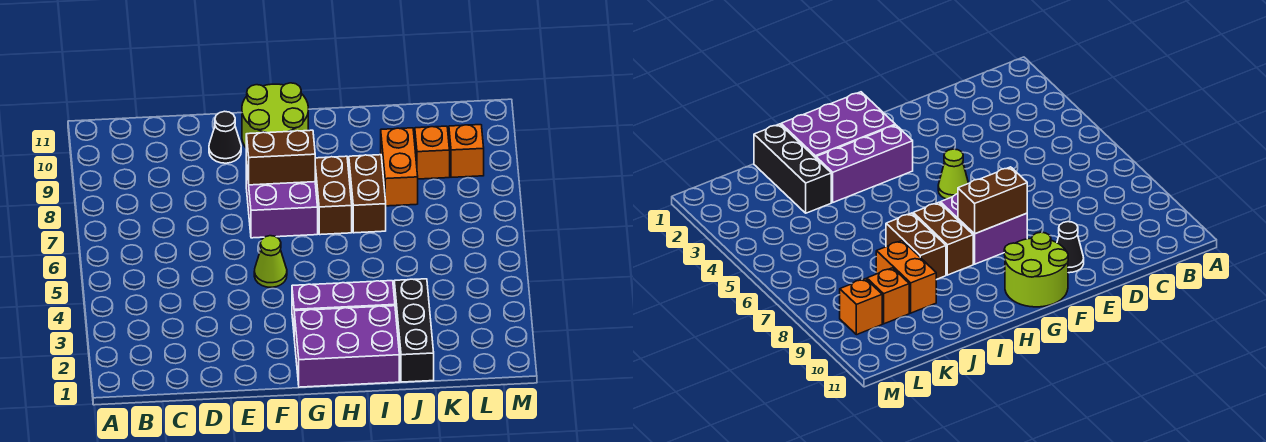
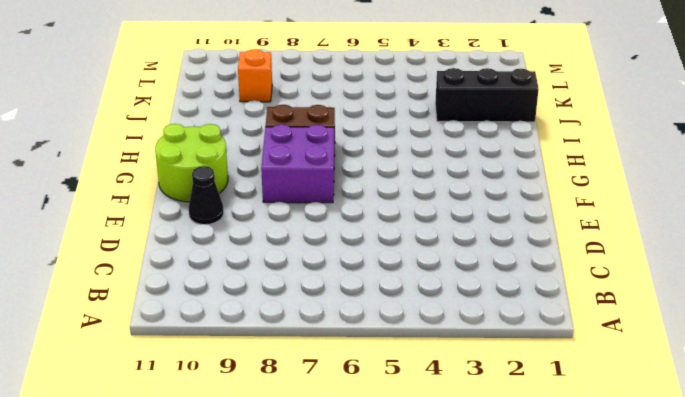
none -> lime 1x1 cone [254,236,287,287]
none -> purple 2x3 brick [294,306,399,387]
none -> purple 1x3 brick [292,281,395,329]

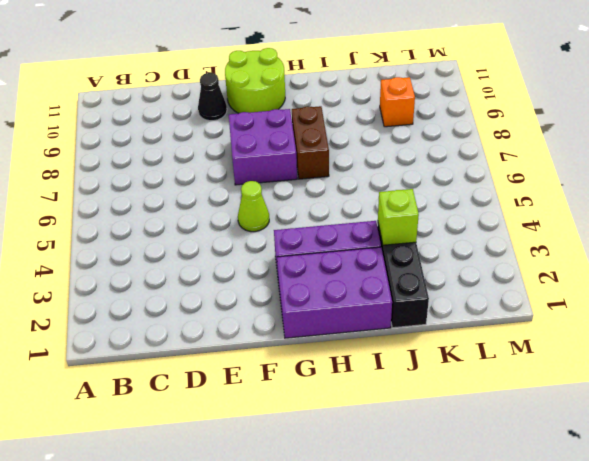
lime 1x1 brick [378,189,419,245] -> none
none -> brown 1x2 brick [349,155,386,233]
none -> orange 1x2 brick [381,128,418,206]
none -> orange 1x1 brick [449,125,484,177]

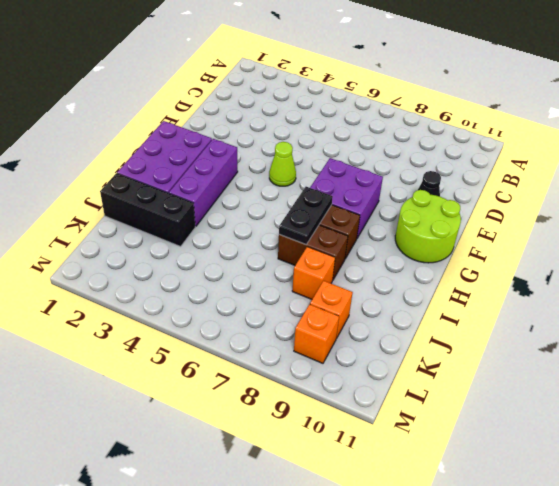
black 1x2 plate [279,187,333,244] -> none
orange 1x1 brick [292,247,335,299] -> orange 1x2 brick [381,128,418,206]
none -> brown 1x2 brick [246,130,315,185]

